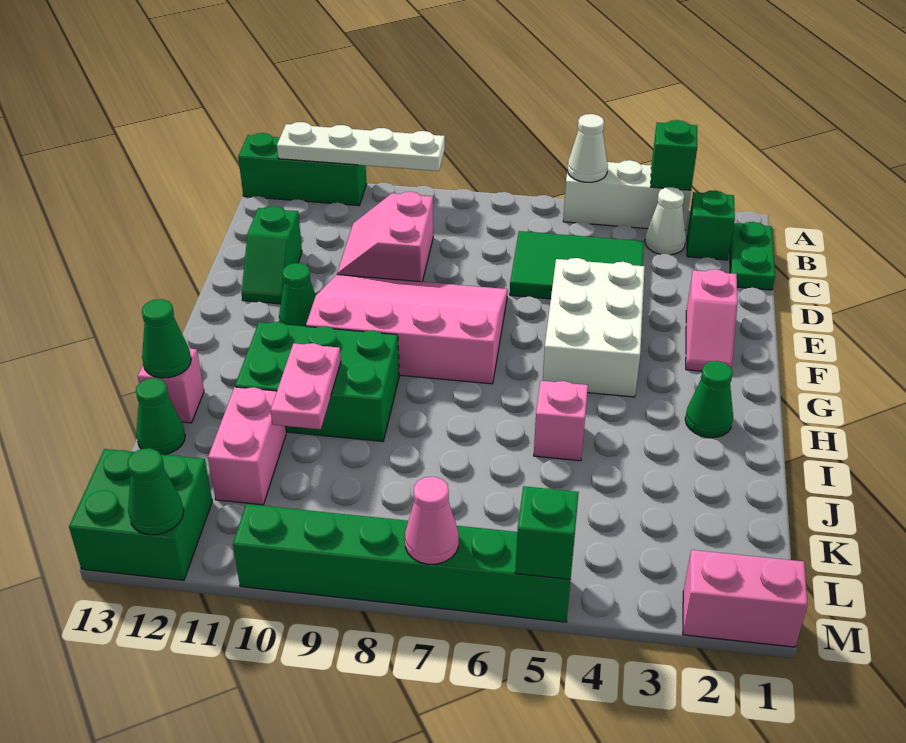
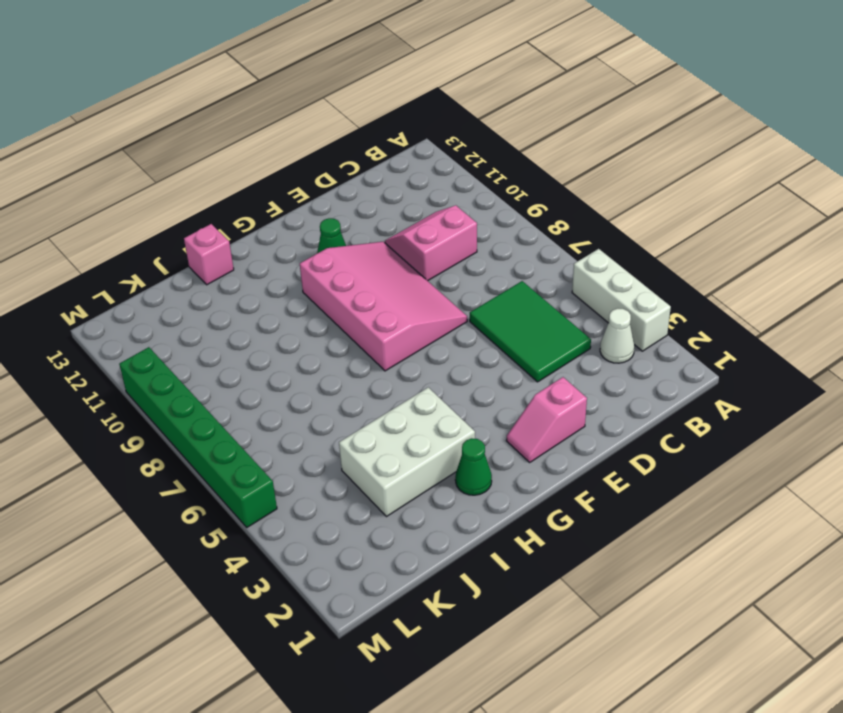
white 2x3 brick [339,387,475,517] -> white 2x3 brick moved to [543,258,645,397]
none -> green 1x3 brick [238,133,367,206]
none -> green 1x2 plate [729,222,775,290]
none -> green 1x1 brick [687,190,735,260]

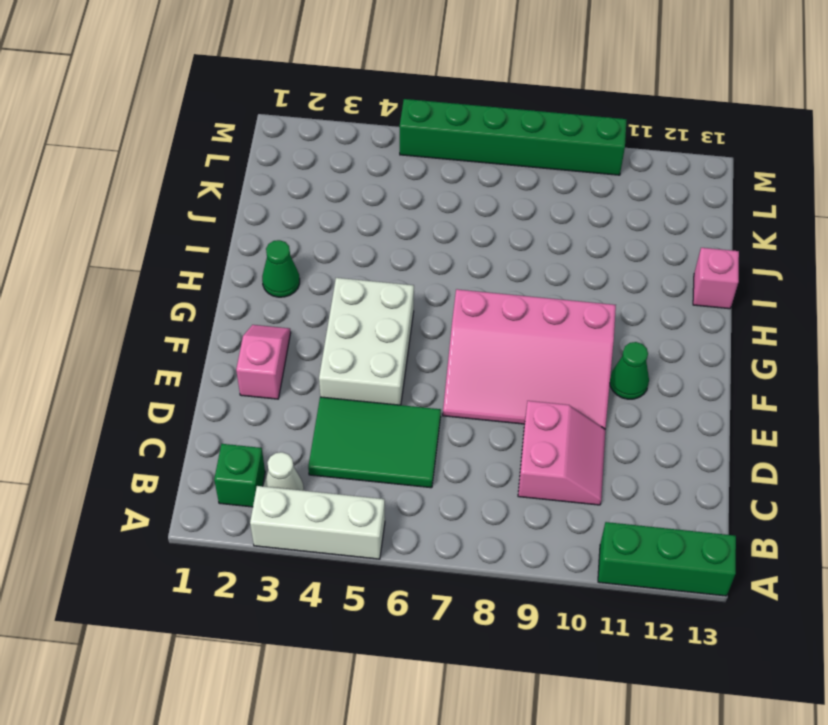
none -> green 1x2 plate [729,222,775,290]
none -> green 1x2 slope [241,206,302,304]
none -> green 2x3 brick [235,322,399,441]

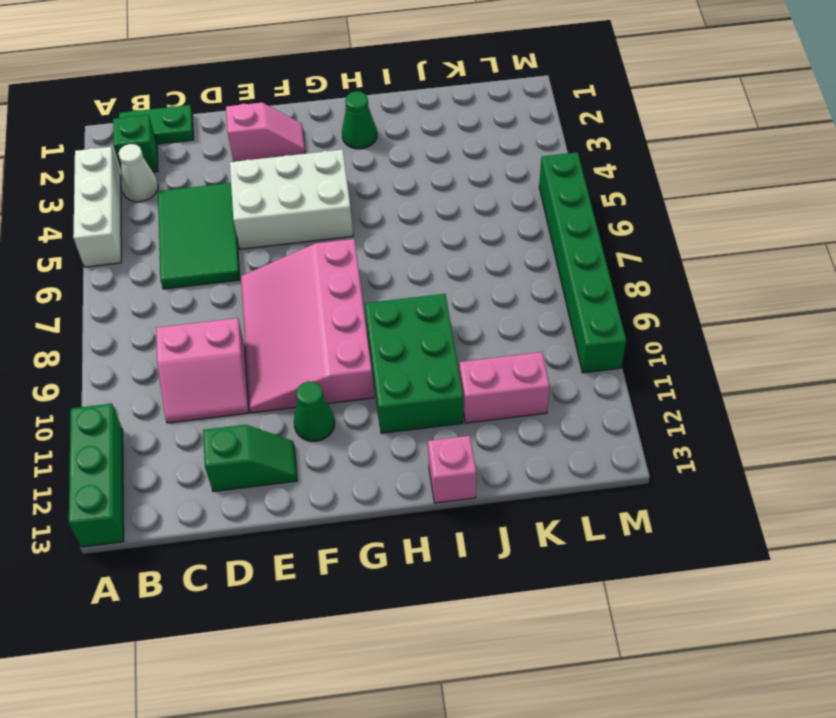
none -> pink 1x1 brick [534,381,588,461]
none -> green 1x1 cone [136,378,185,455]
none -> green 2x2 brick [69,449,212,580]

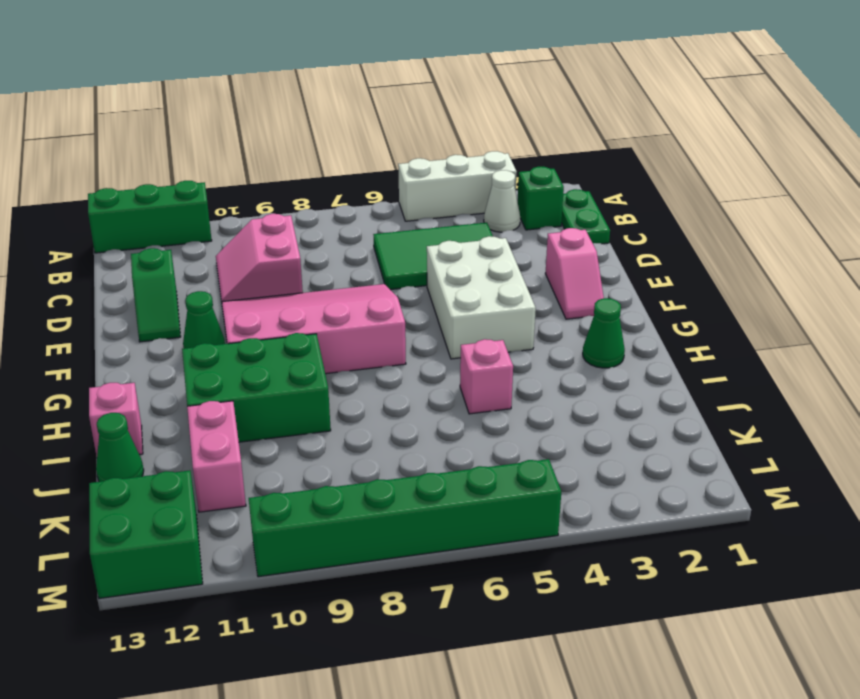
none -> pink 1x2 brick [683,550,808,647]
none -> green 1x1 brick [651,120,697,190]
none -> white 1x1 cone [567,114,608,182]

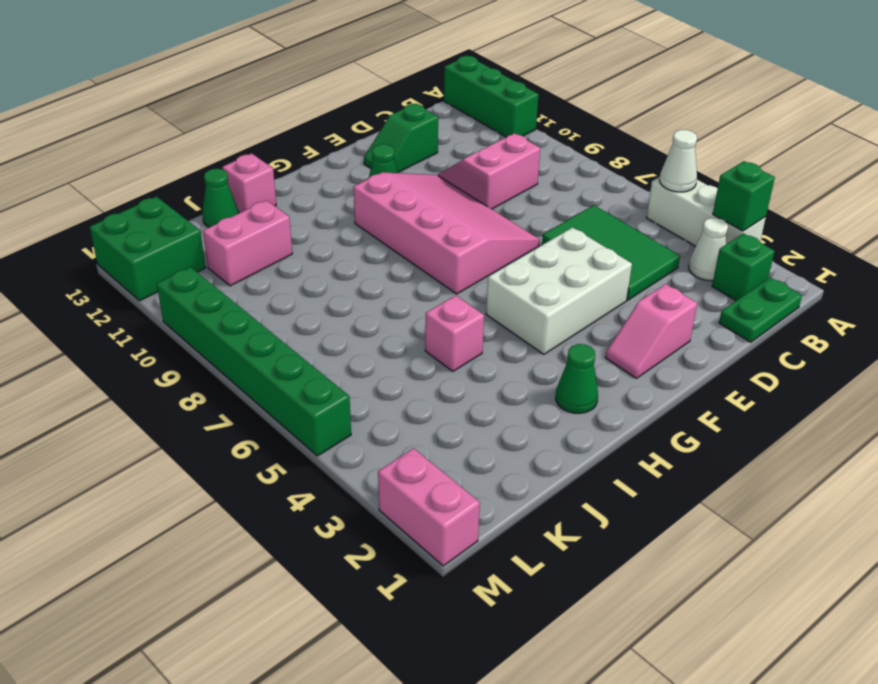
none -> green 2x3 brick [235,322,399,441]
none -> white 1x4 plate [277,122,445,171]
none -> pink 1x2 plate [271,343,341,429]

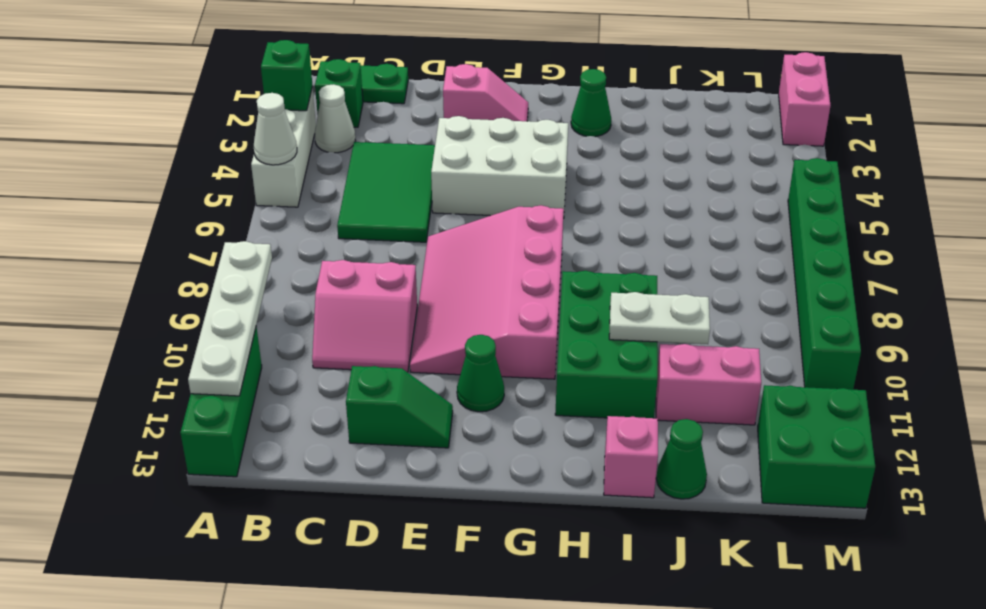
white 1x2 plate [609,292,710,344] -> pink 1x2 plate [271,343,341,429]
none -> pink 1x1 brick [534,381,588,461]
none -> green 1x1 cone [142,299,191,378]
none -> green 1x1 brick [515,486,579,579]

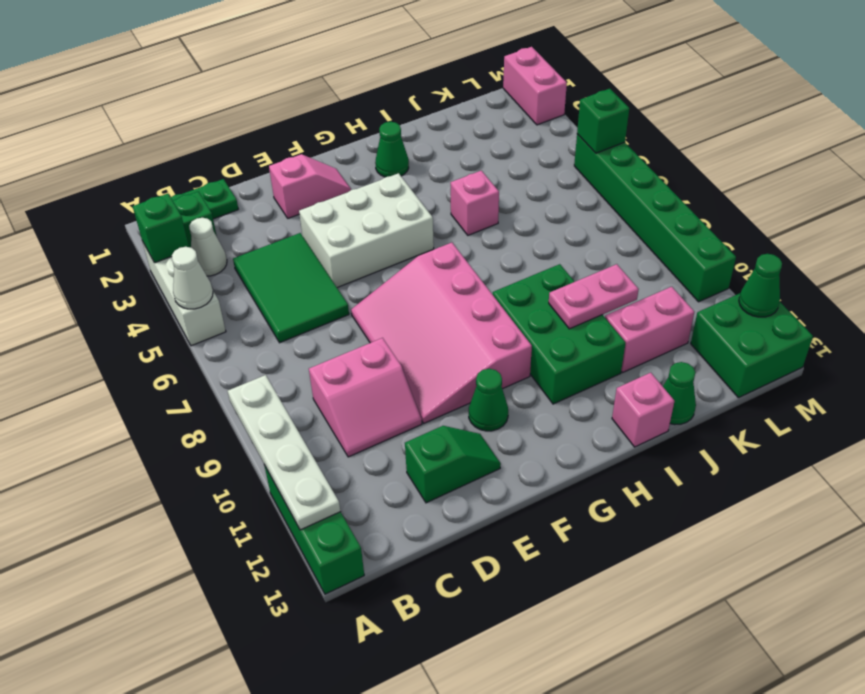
none -> green 1x1 cone [142,299,191,378]
none -> pink 1x1 cone [405,477,459,564]

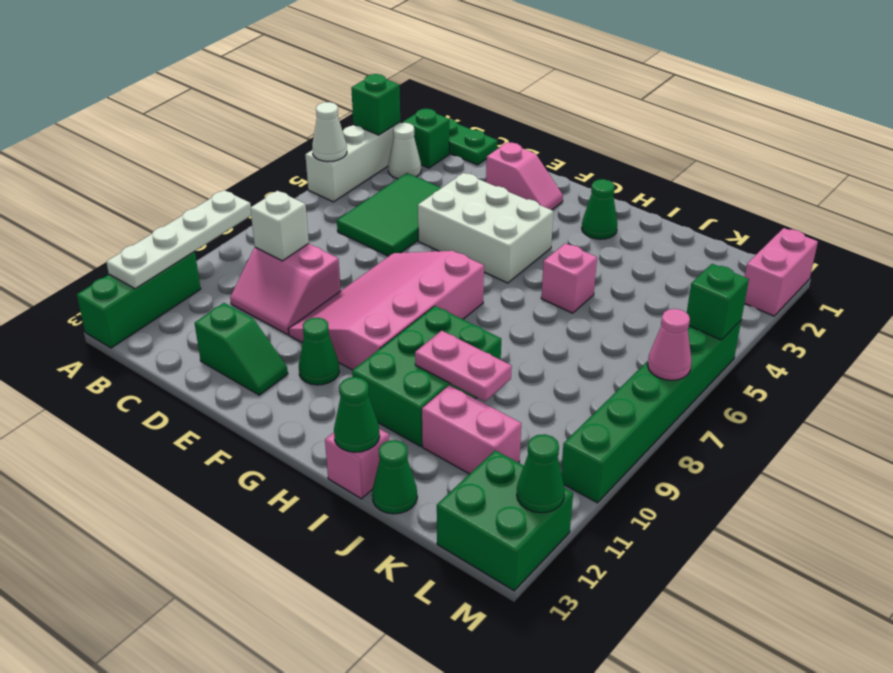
white 1x1 brick [250,191,309,261] -> none

